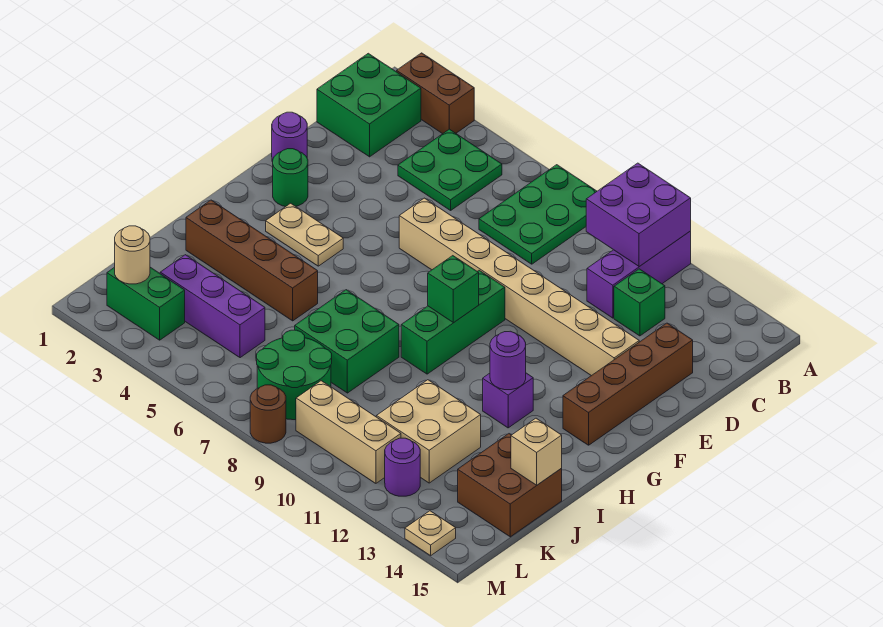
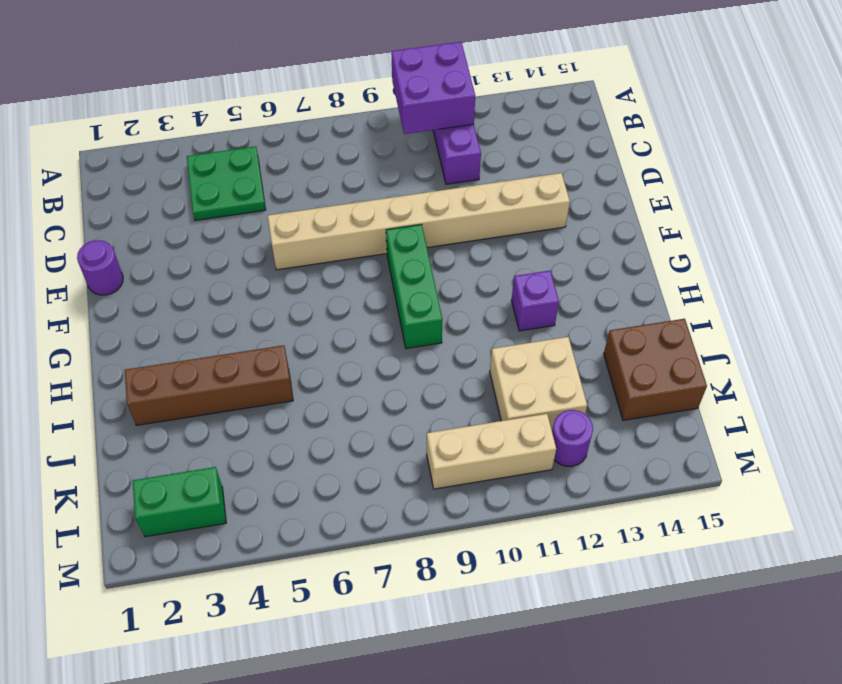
none -> brown 1x2 brick [397,53,474,134]
none -> green 2x3 plate [479,165,597,264]
none -> green 2x2 brick [317,53,421,157]

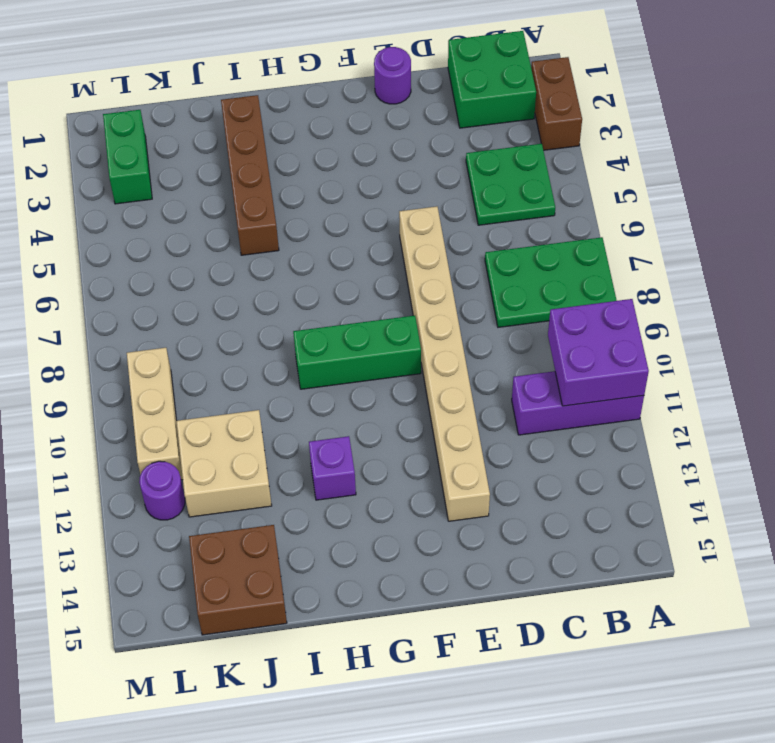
none -> green 1x1 brick [614,269,665,336]
none -> brown 1x4 brick [563,323,693,445]
none -> green 1x1 round brick [273,149,308,207]

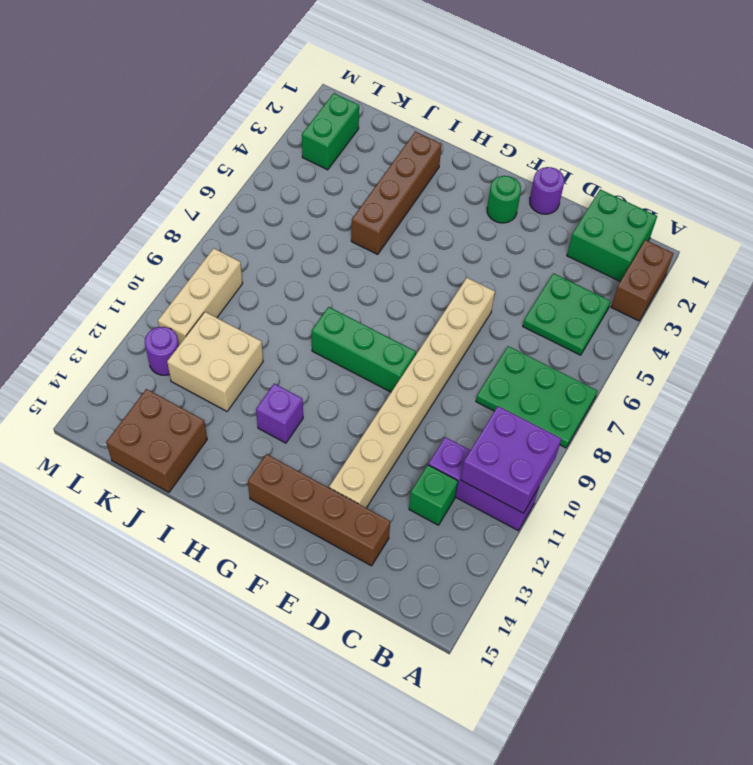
none -> tan 1x2 plate [266,203,343,266]
none -> green 2x2 brick [295,290,399,393]
none -> purple 1x3 brick [160,255,265,358]

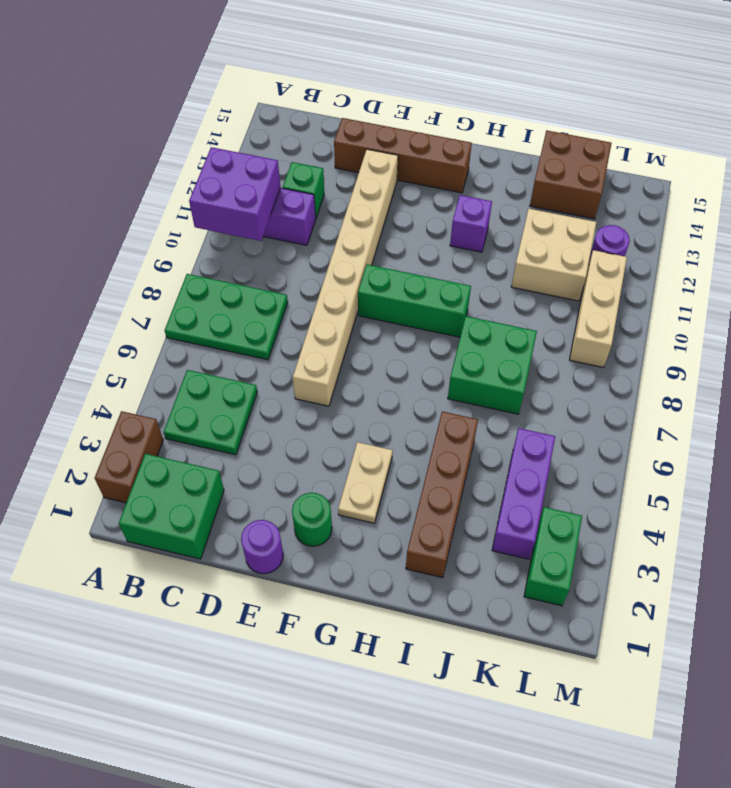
none -> green 2x2 round brick [256,330,332,420]
none -> brown 1x1 round brick [250,385,286,443]
none -> tan 1x1 plate [405,511,456,556]

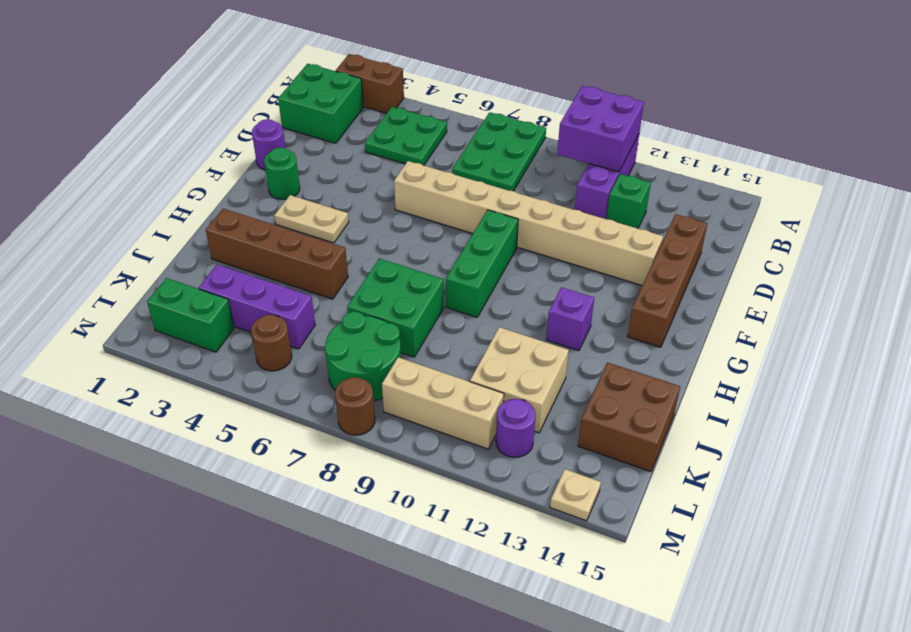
brown 1x1 round brick [251,315,292,371] -> none
none -> green 1x1 brick [428,256,479,323]
none -> purple 1x1 round brick [490,331,526,390]
none -> tan 1x1 brick [511,418,562,485]

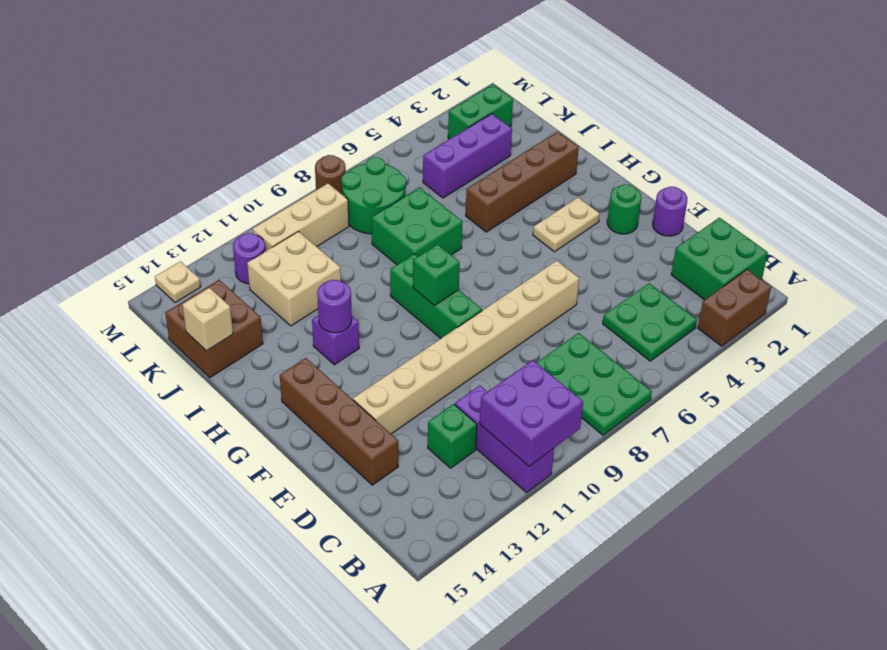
none -> tan 1x1 round brick [115,226,150,284]

